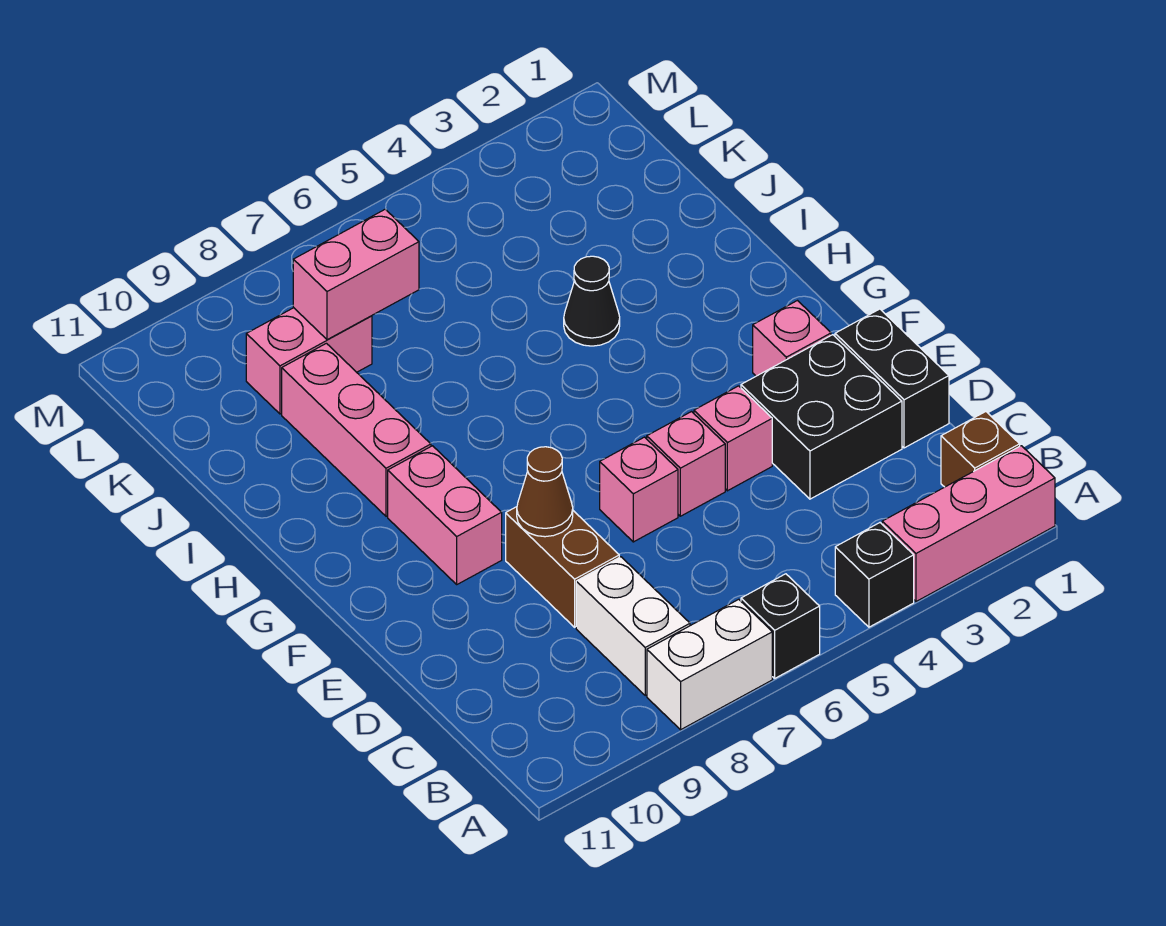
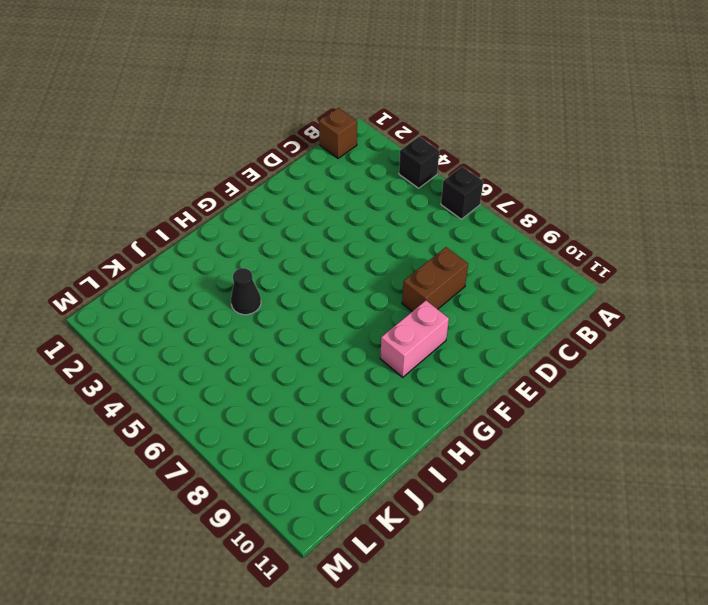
none -> pink 1x3 brick [882,446,1055,602]
none -> white 1x2 brick [647,599,772,730]
none -> white 1x2 brick [576,557,690,695]

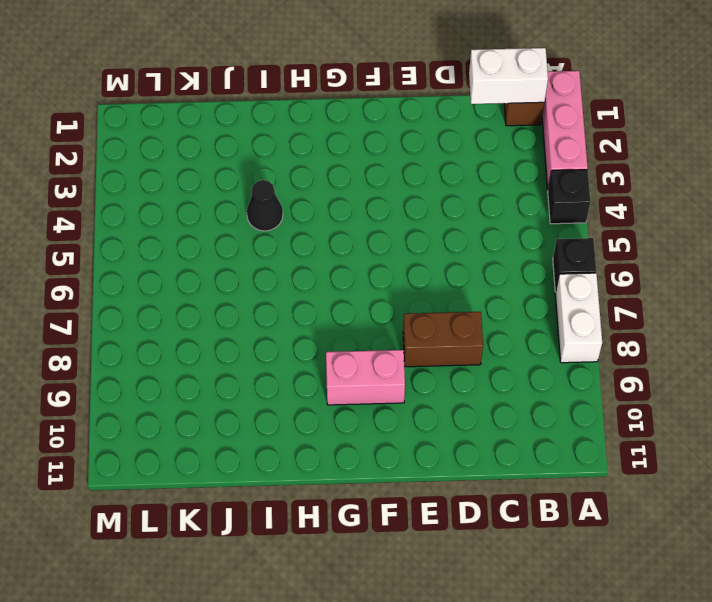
white 1x2 brick [469,48,548,104] -> white 1x2 brick moved to [576,557,690,695]
none -> black 1x2 brick [835,309,949,448]
none -> black 2x2 brick [741,335,902,499]
none -> pink 1x1 brick [694,386,772,491]

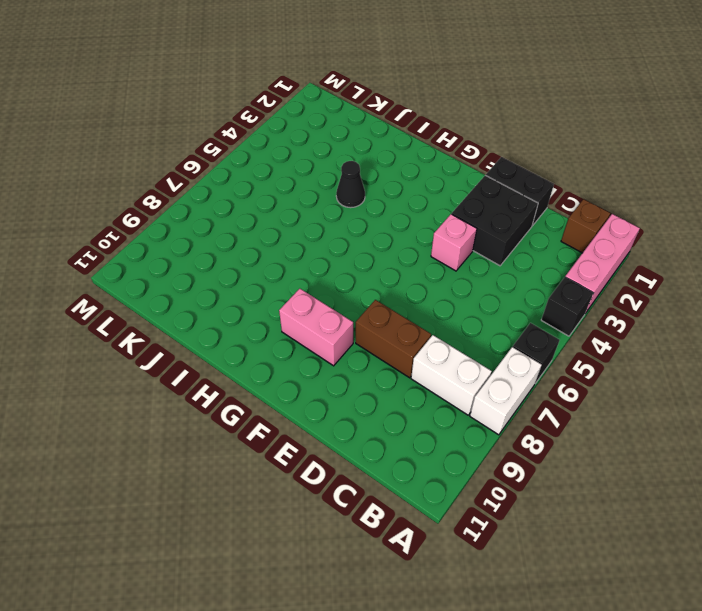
none -> pink 1x1 brick [647,412,725,516]
none -> pink 1x1 brick [600,437,678,542]
none -> pink 1x1 brick [753,301,831,376]

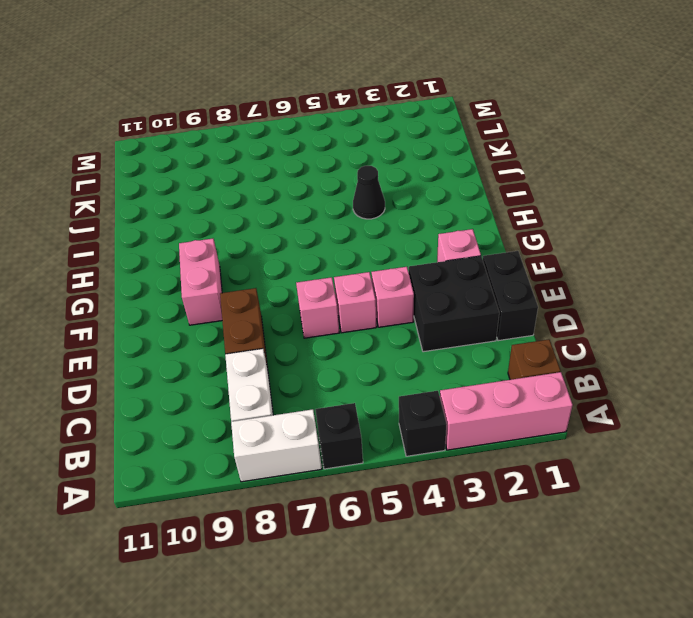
none -> pink 1x3 brick [282,343,431,516]
none -> pink 1x2 brick [246,308,372,414]
none -> brown 1x1 cone [517,447,573,537]

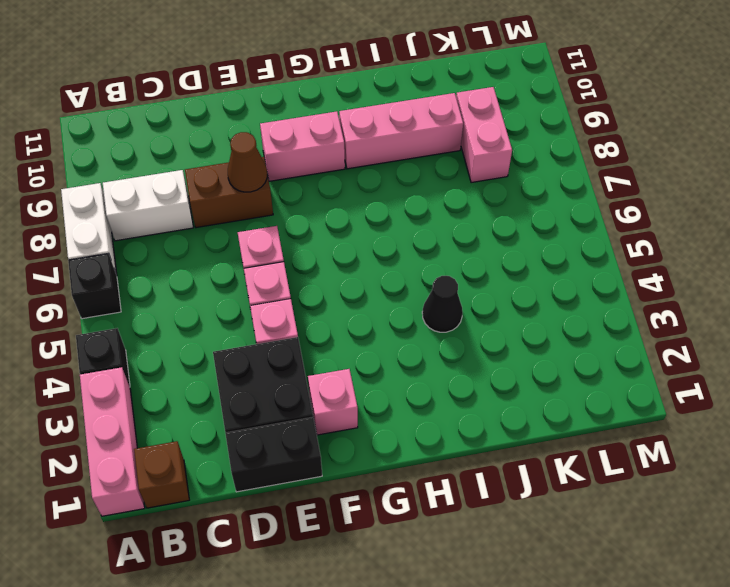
none -> pink 1x2 brick [293,209,419,340]

